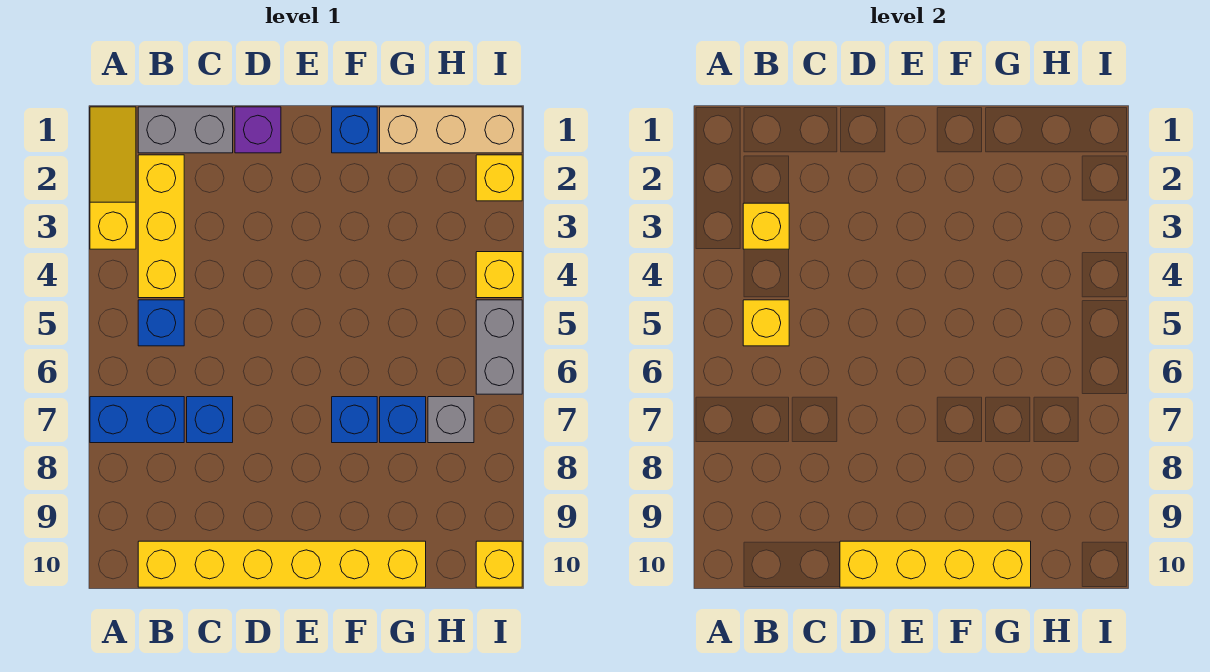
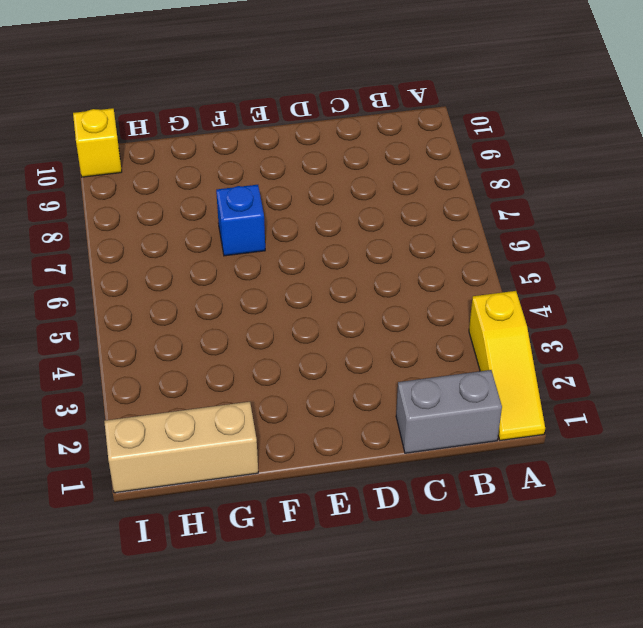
none -> blue 1x2 brick [90,397,184,443]
none -> yellow 1x3 brick [138,155,184,298]
none -> blue 1x1 brick [138,300,184,346]

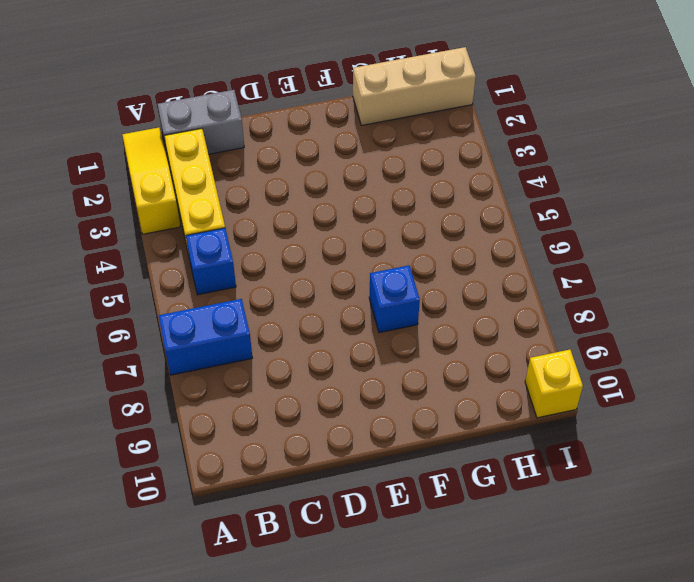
none -> yellow 1x6 brick [138,541,426,587]
none -> blue 1x1 brick [187,397,233,443]
none -> purple 1x1 brick [235,107,281,153]

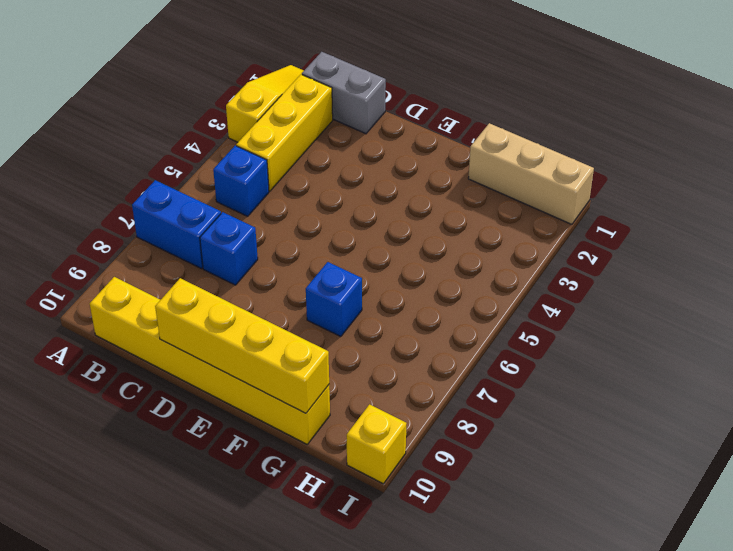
none -> purple 1x1 brick [235,107,281,153]
none -> blue 1x1 brick [332,107,377,153]
none -> blue 1x1 brick [380,397,426,443]

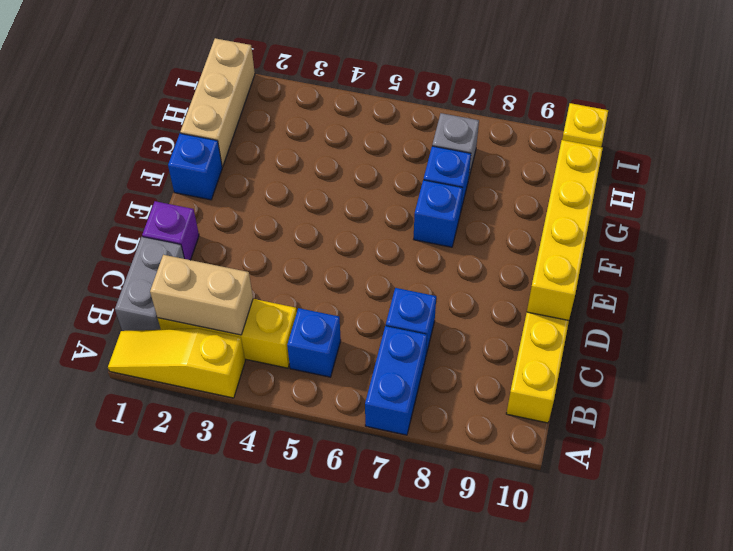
tan 1x2 brick [150,255,253,335] -> yellow 1x1 brick [743,203,789,249]
none -> yellow 1x1 brick [476,155,522,201]
none -> yellow 1x1 brick [476,252,522,298]
none -> grey 1x2 brick [476,300,522,394]

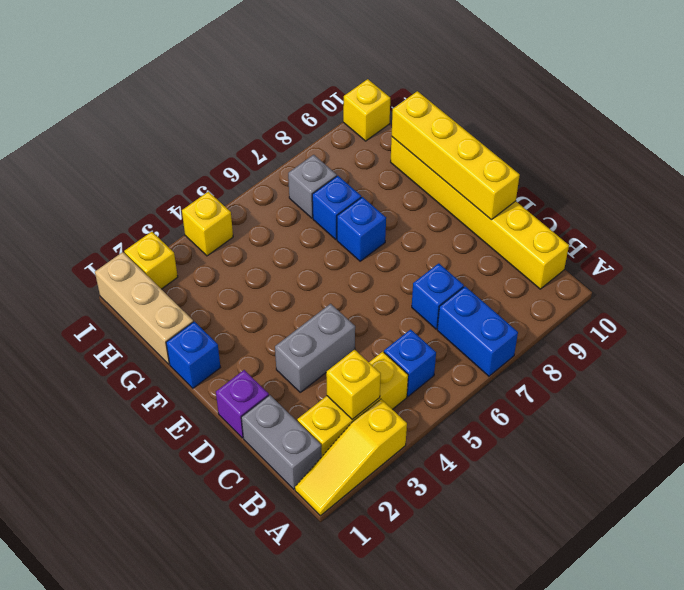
grey 1x2 brick [275,304,355,392] -> grey 1x2 brick moved to [476,300,522,394]
none -> yellow 1x1 brick [743,300,789,346]

